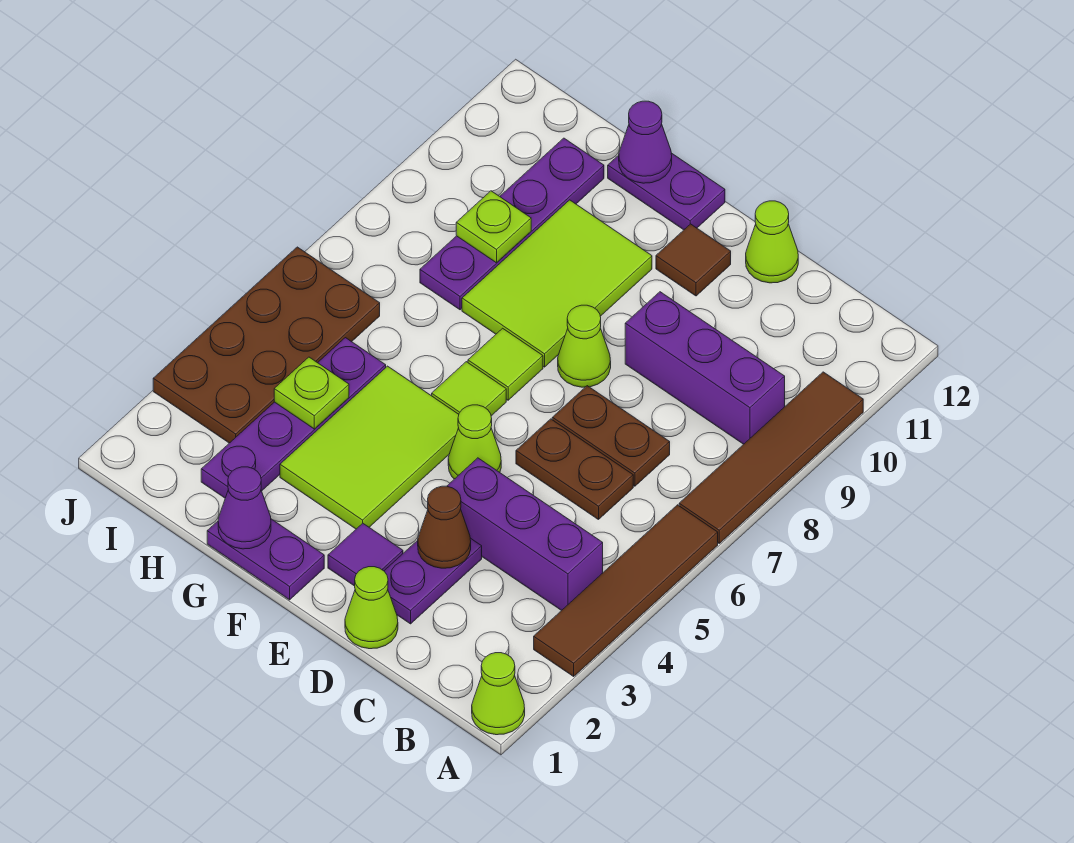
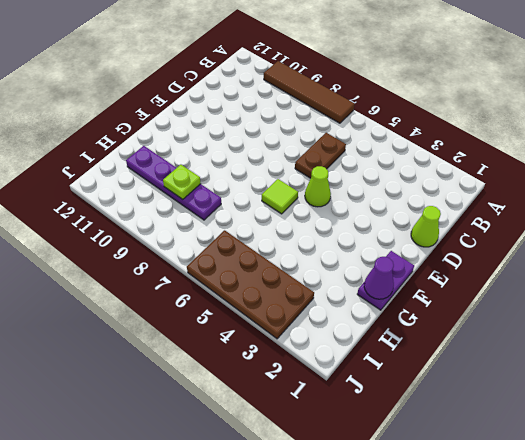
none -> lime 1x1 cone [472,653,525,735]
none -> brown 1x4 tile [534,505,718,676]
none -> purple 1x3 brick [447,458,603,611]

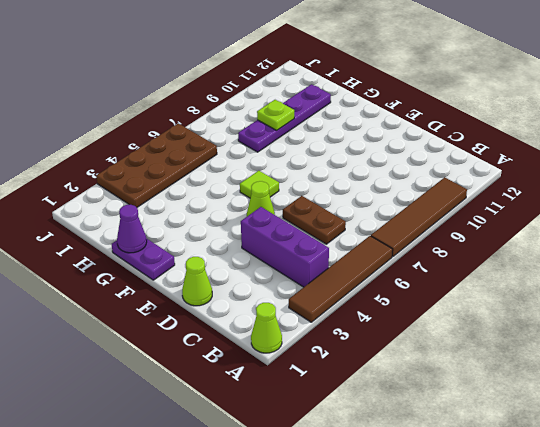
none -> purple 1x3 brick [625,292,785,444]
none -> brown 1x2 plate [552,386,670,486]
none -> purple 1x2 plate [384,538,482,624]

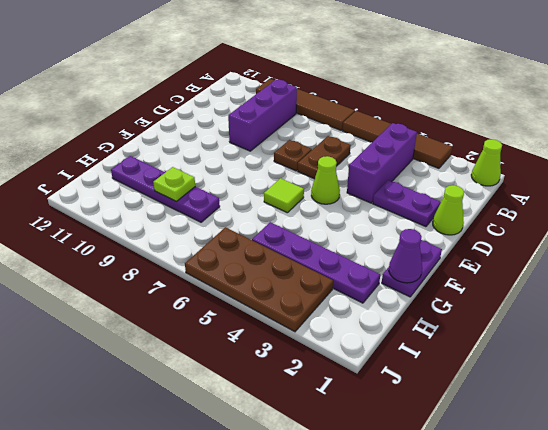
brown 1x1 plate [274,140,312,171] -> brown 1x2 plate [552,386,670,486]
none -> lime 1x1 cone [746,201,798,283]
none -> purple 1x1 tile [328,523,403,586]
none -> lime 1x1 cone [558,305,611,387]

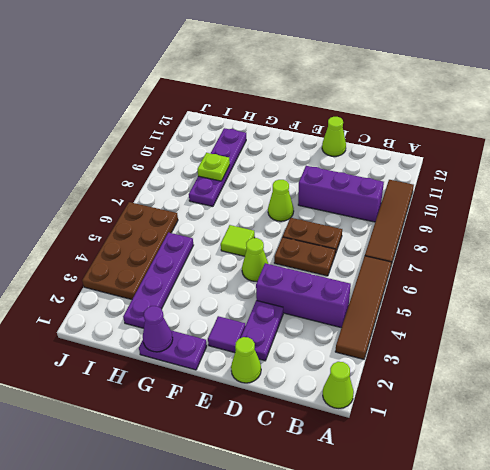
none -> brown 1x1 tile [656,224,731,296]
none -> lime 2x3 tile [280,366,459,529]
none -> lime 1x1 tile [468,328,543,400]

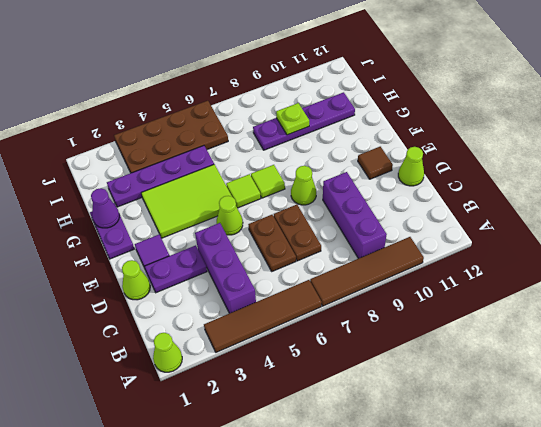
none -> lime 2x3 tile [462,200,652,367]
none -> purple 1x2 plate [608,153,725,230]
none -> brown 1x1 cone [418,486,471,568]

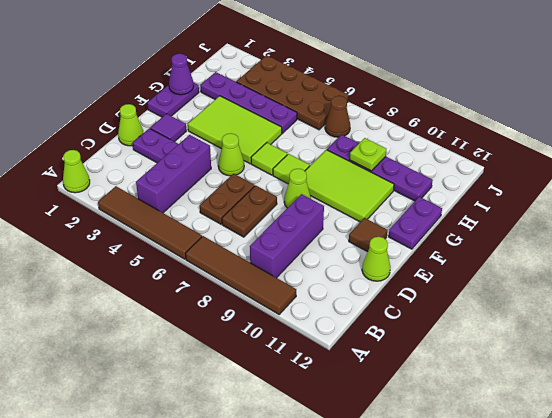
brown 1x1 cone [325,96,350,137] -> brown 1x1 cone moved to [418,486,471,568]
none -> purple 1x1 cone [619,101,672,183]
none -> lime 1x1 plate [274,357,349,429]

